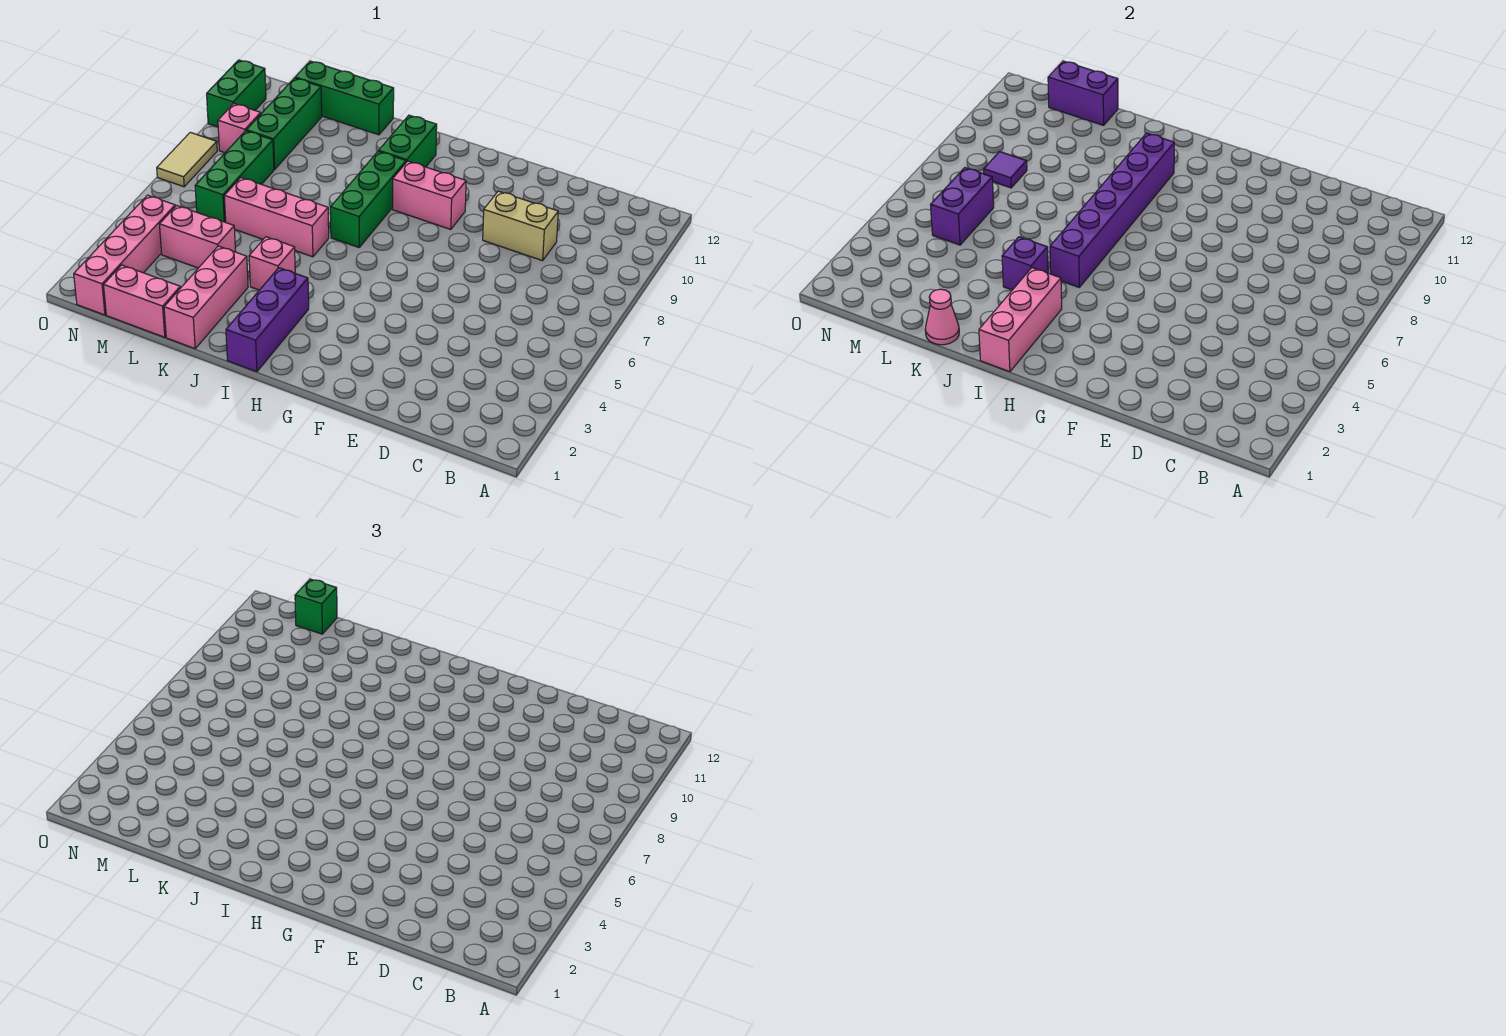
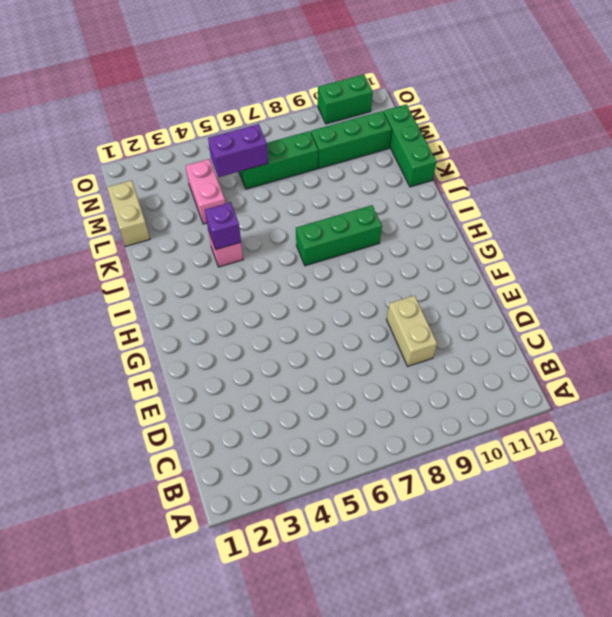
tan 1x2 brick [107,180,150,246] -> pink 1x2 brick [104,265,180,337]
none -> pink 1x2 brick [393,161,466,229]
none -> purple 1x3 brick [226,268,309,372]
none -> green 1x2 brick [379,115,437,167]

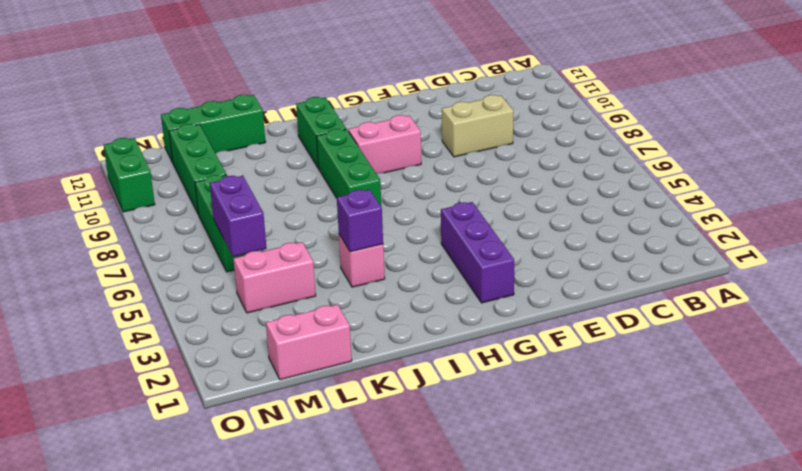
purple 1x3 brick [441,202,514,303] -> purple 1x3 brick moved to [226,268,309,372]
none -> pink 1x3 brick [224,178,329,257]
none -> pink 1x3 brick [164,246,248,349]
none -> pink 1x4 brick [74,195,175,315]

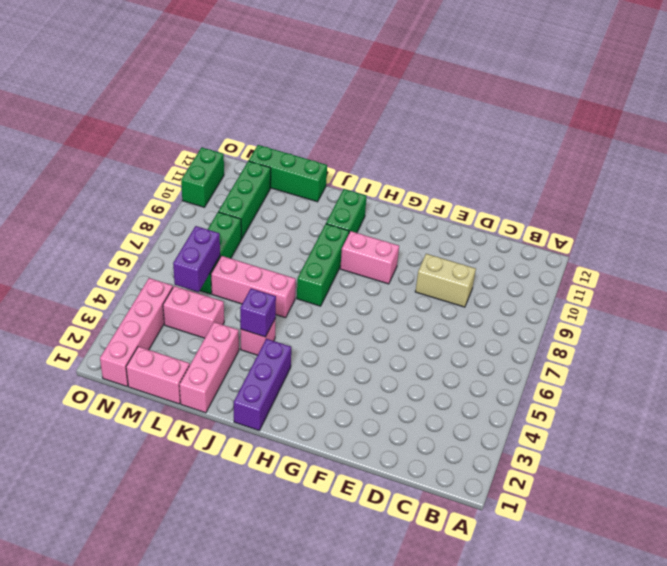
none -> pink 1x1 brick [218,104,261,153]
none -> tan 1x2 tile [157,132,217,187]
none -> pink 1x3 brick [979,268,1062,372]

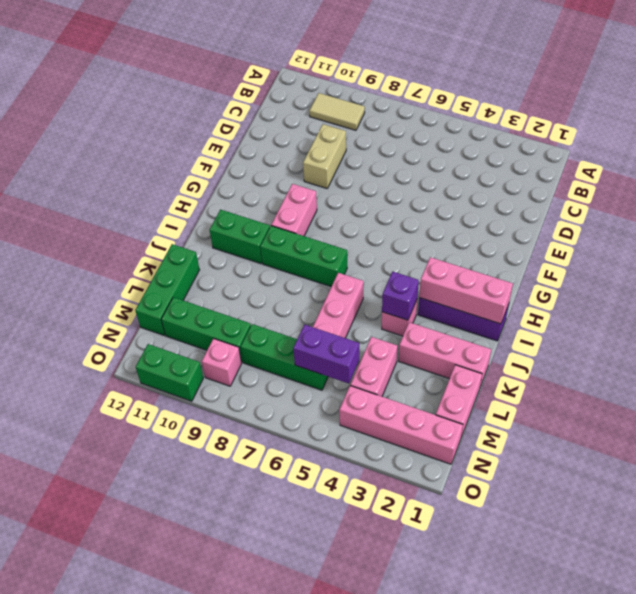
tan 1x2 tile [309,93,365,130] -> tan 1x2 tile moved to [157,132,217,187]
none -> purple 1x6 brick [1050,133,1174,287]
none -> pink 1x1 cone [925,289,959,345]
none -> purple 1x2 brick [1048,61,1118,125]

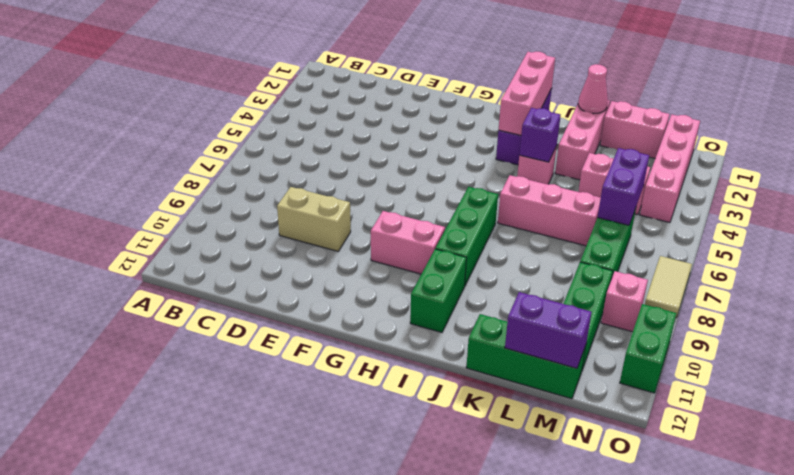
none -> purple 1x6 brick [1050,133,1174,287]
none -> purple 1x1 tile [984,151,1027,188]
none -> green 1x1 brick [295,579,337,634]

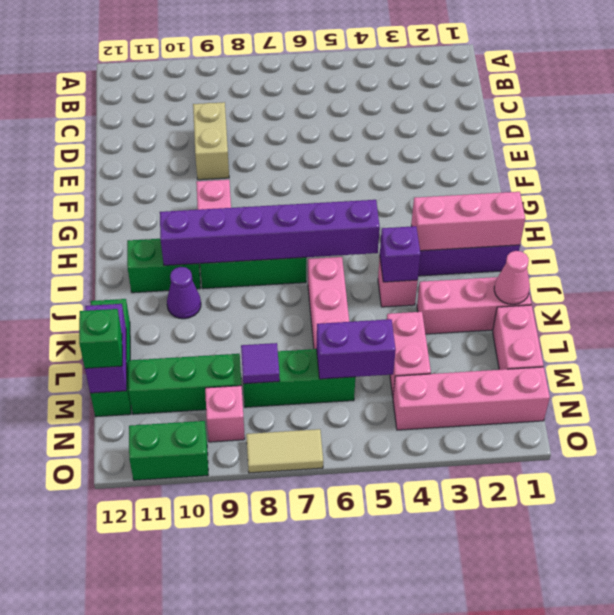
purple 1x1 cone [167,267,201,319] -> none

